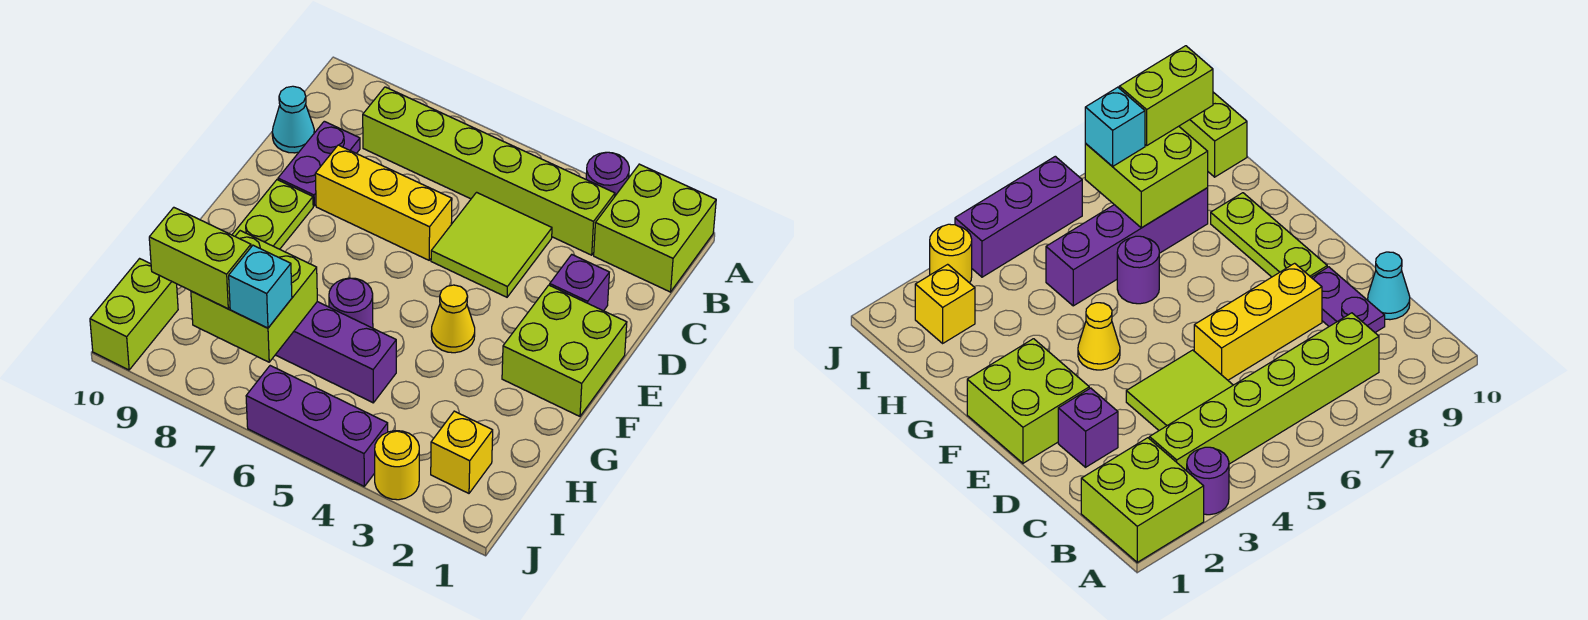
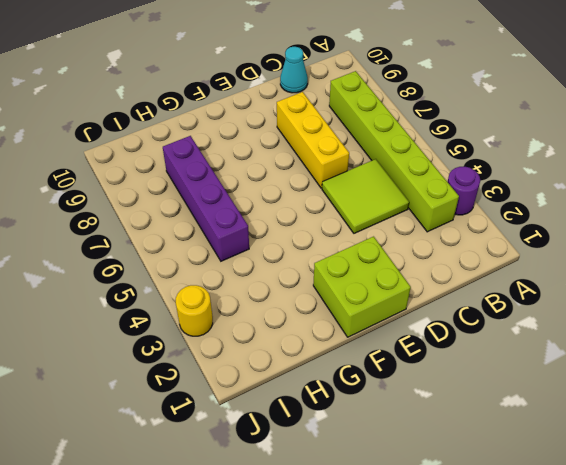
none -> lime 2x2 brick [594,164,716,292]
none -> purple 1x2 plate [278,121,360,206]
none -> purple 1x1 brick [550,255,609,311]

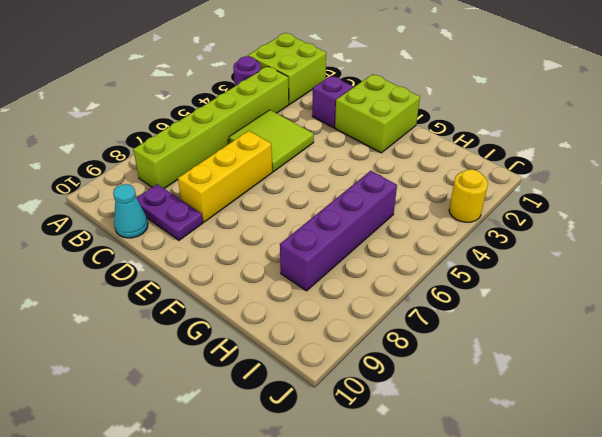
none -> lime 1x3 plate [232,180,313,249]
none -> yellow 1x1 cone [431,285,475,353]
none -> purple 1x1 round brick [329,278,373,328]

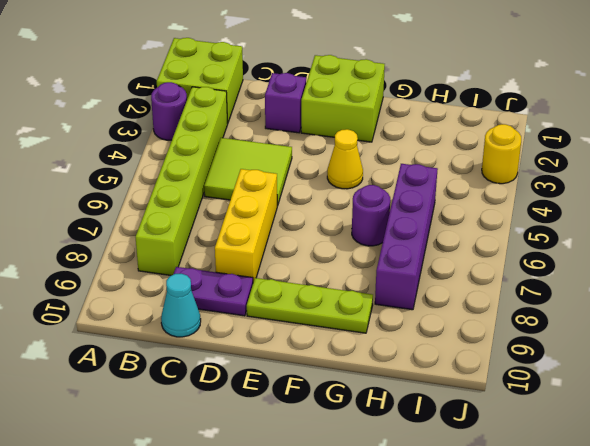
none -> yellow 1x1 brick [431,411,493,493]
none -> lime 1x2 brick [90,259,178,370]
none -> purple 1x3 brick [246,366,388,486]

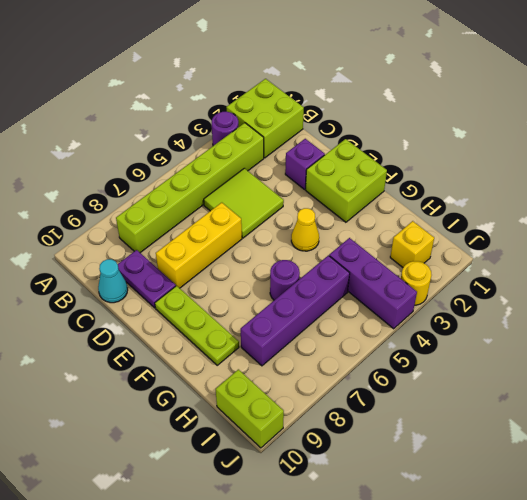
purple 1x3 brick [329,238,417,329] -> purple 1x3 brick turned to [246,366,388,486]
none -> lime 2x2 brick [191,231,317,362]
none -> cyan 1x1 brick [229,245,292,328]
none -> lime 1x2 brick [149,207,251,309]

